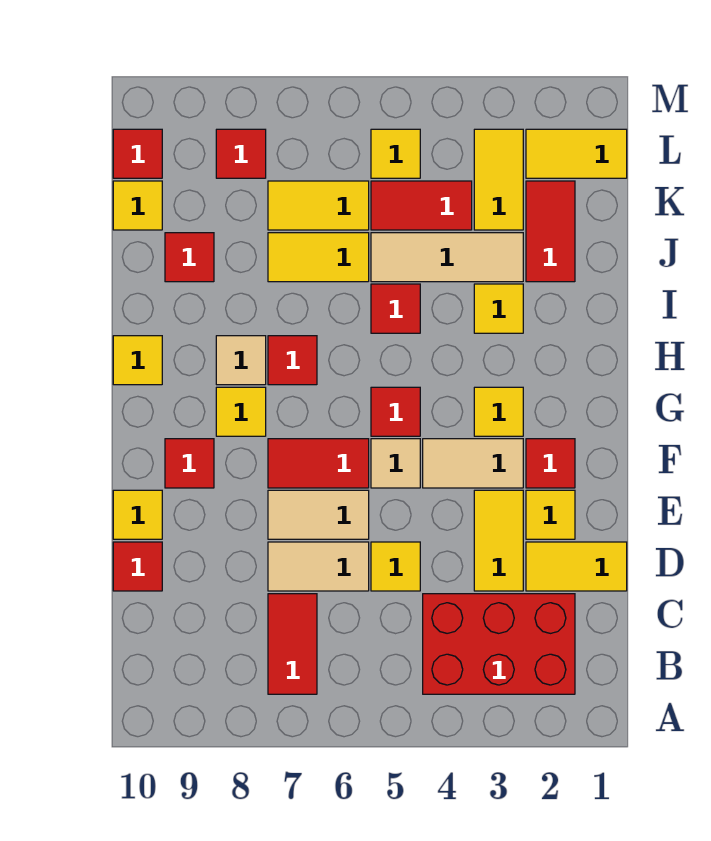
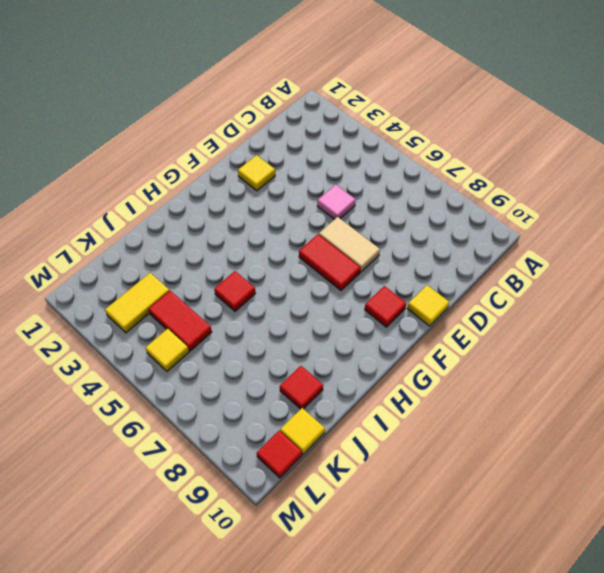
pink 1x1 tile [317,185,356,220] -> yellow 1x1 tile [371,542,420,591]
none -> red 2x3 brick [423,594,575,694]
none -> red 1x2 tile [268,594,317,694]
none -> yellow 1x2 tile [526,542,627,591]
none -> yellow 1x2 tile [474,490,523,591]

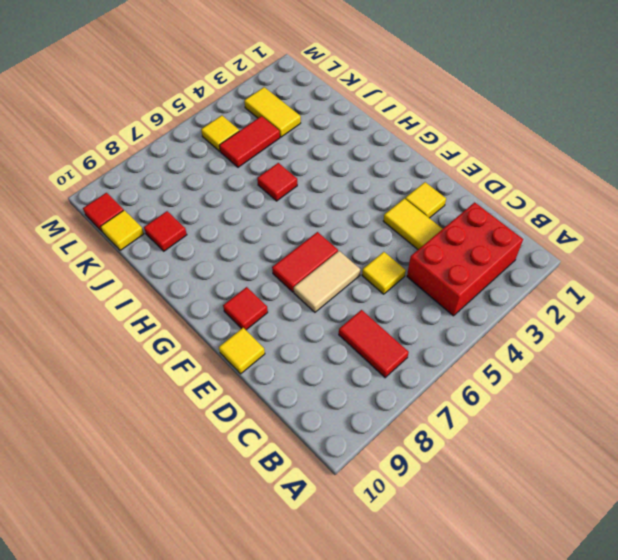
none -> yellow 1x2 tile [526,542,627,591]
none -> tan 1x2 tile [268,542,369,591]
none -> red 1x1 tile [113,542,162,591]
none -> red 1x1 tile [526,439,575,488]

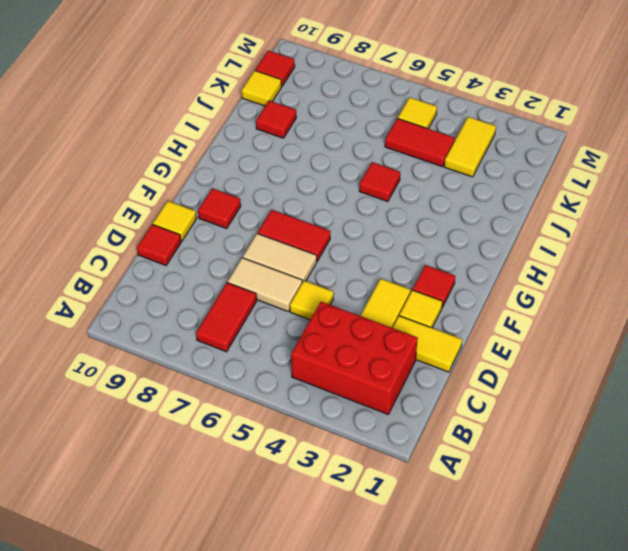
none -> tan 1x2 tile [423,439,523,488]
none -> tan 1x1 tile [371,439,420,488]
none -> yellow 1x1 tile [474,387,523,436]
none -> red 1x1 tile [371,387,420,436]

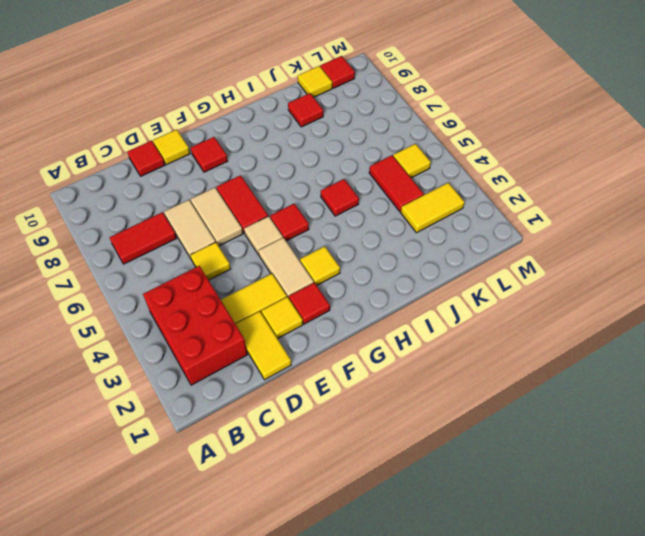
none -> yellow 1x1 tile [216,387,266,436]
none -> red 1x1 tile [268,336,317,385]
none -> tan 1x1 tile [216,336,266,385]
none -> yellow 1x1 tile [113,336,162,385]

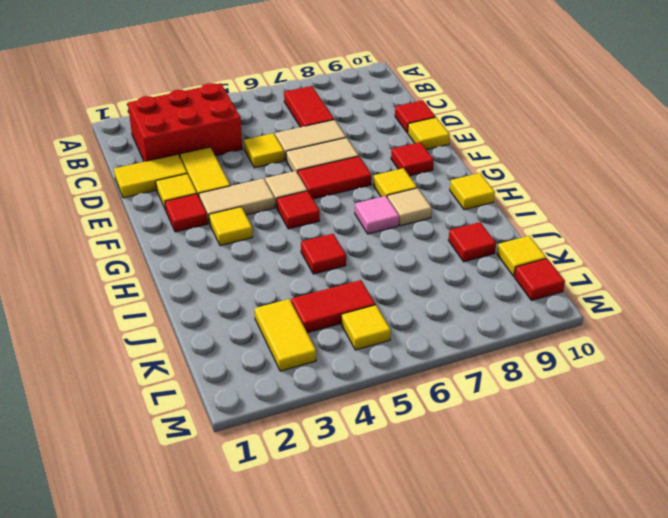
pink 1x1 tile [355,196,399,234] -> red 1x1 tile [268,336,317,385]
none -> yellow 1x1 tile [474,284,523,333]
none -> red 1x2 tile [526,181,575,282]
none -> tan 1x3 tile [371,233,523,282]
none -> yellow 1x2 tile [268,233,369,282]

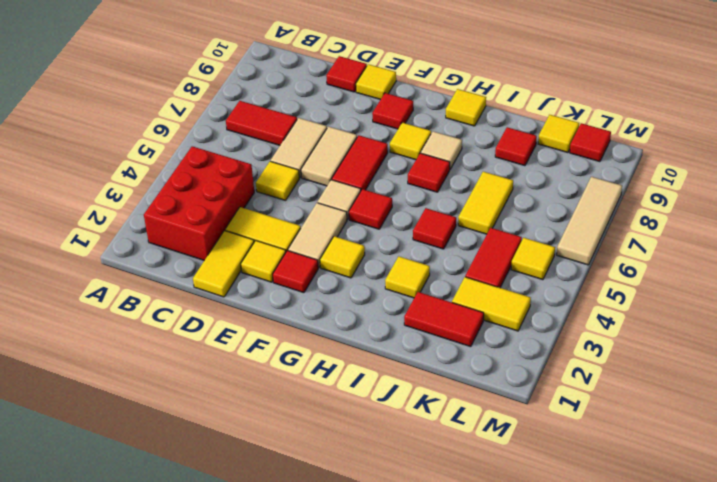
tan 1x3 tile [557,177,622,265] -> tan 1x3 tile moved to [371,233,523,282]
none -> yellow 1x2 tile [268,181,369,230]
none -> yellow 1x2 tile [526,129,627,178]
none -> red 1x1 tile [216,129,266,178]

